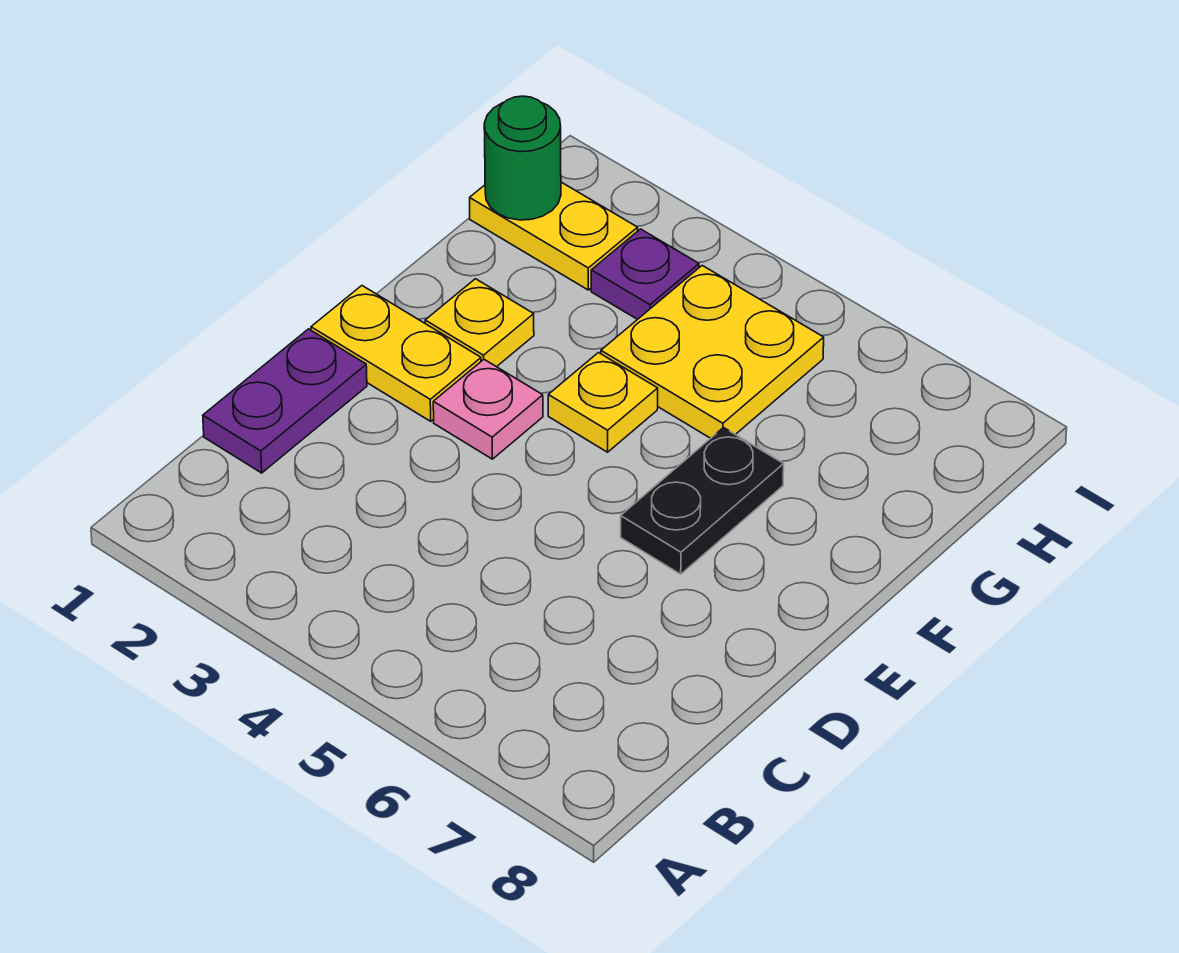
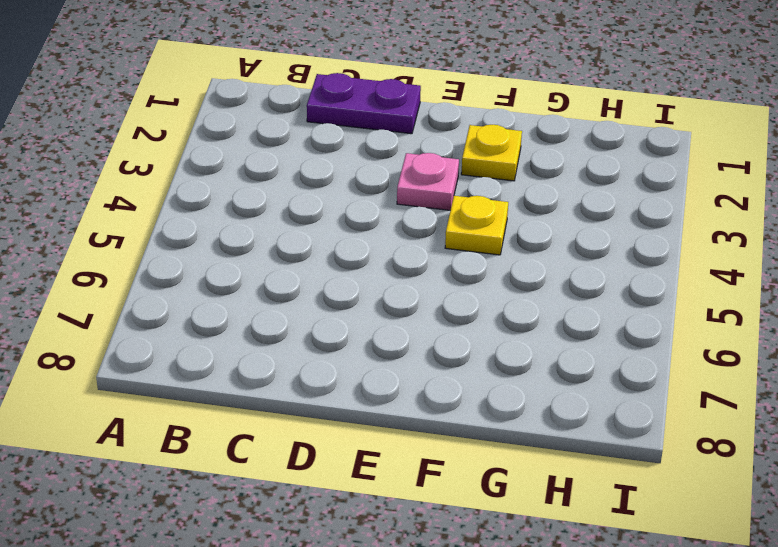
none -> yellow 1x2 plate [311,286,481,421]
none -> black 1x2 plate [621,428,784,574]

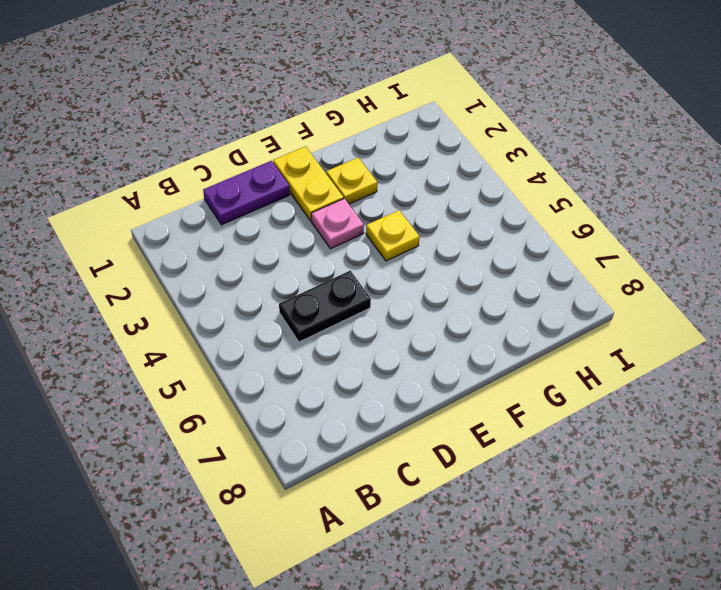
black 1x2 plate [279,271,371,342] -> black 1x2 plate moved to [621,428,784,574]
none -> yellow 2x2 plate [601,266,824,438]
none -> yellow 1x2 plate [470,182,638,290]

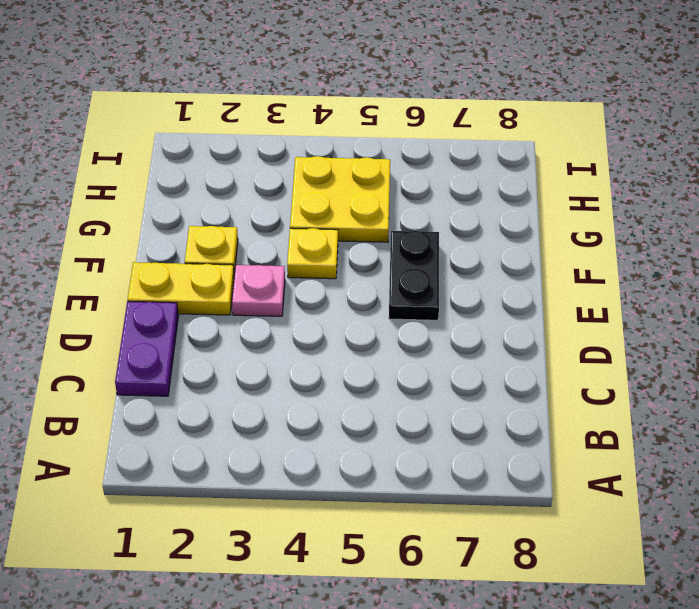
none -> yellow 1x2 plate [470,182,638,290]
none -> purple 1x1 plate [591,229,699,320]

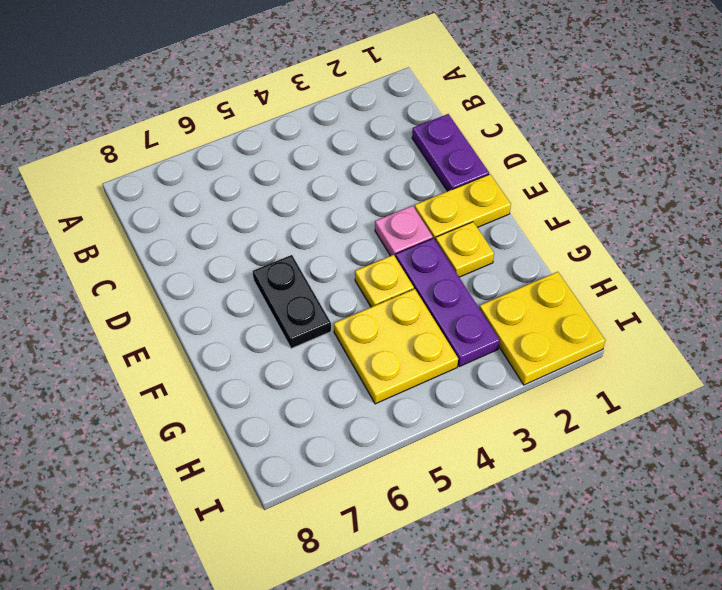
purple 1x3 plate [396,238,500,367] -> purple 1x1 plate [591,229,699,320]
yellow 2x2 plate [479,272,605,385] -> yellow 1x2 plate [470,182,638,290]
none -> green 1x1 round brick [484,96,561,220]

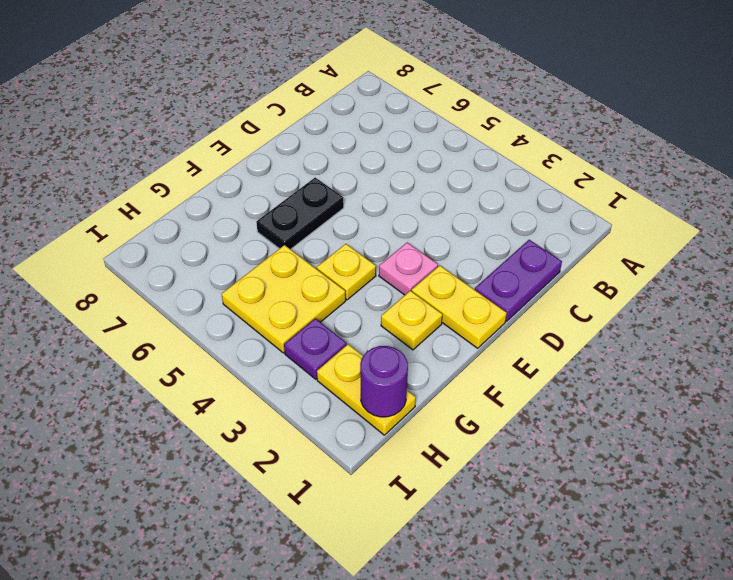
purple 1x1 round brick [360,346,408,417] -> green 1x1 round brick [484,96,561,220]

